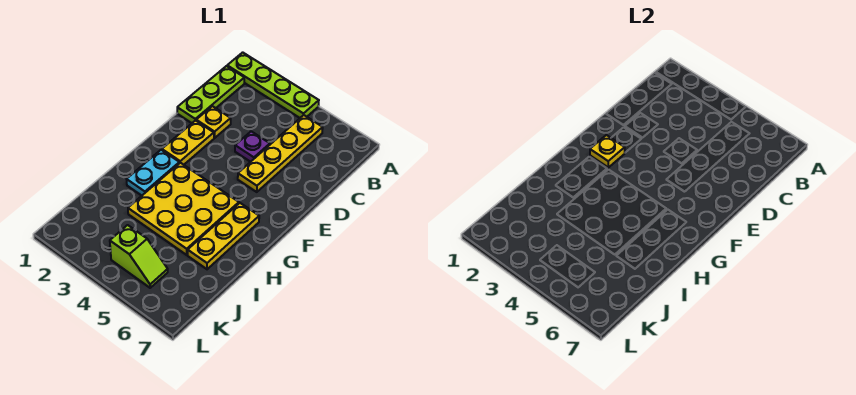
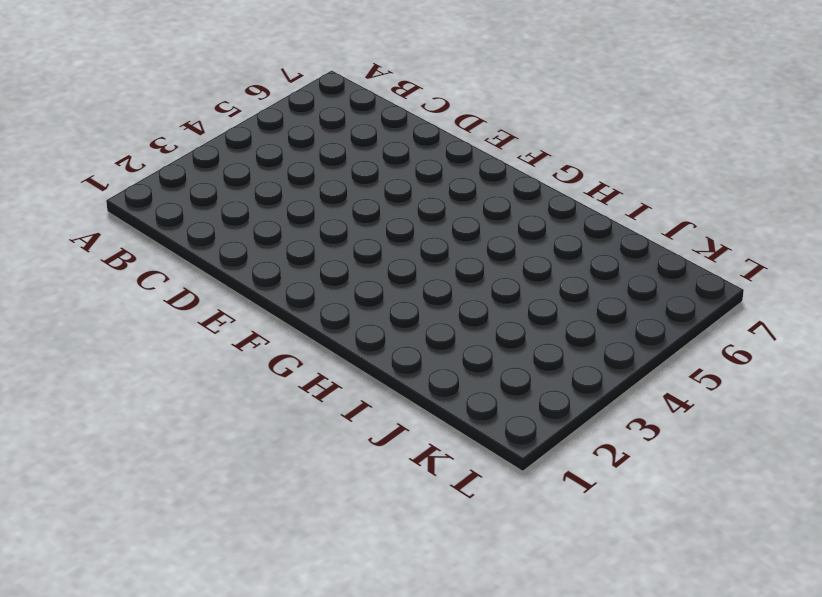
none -> lime 1x4 plate [227,52,319,118]
none -> lime 1x3 plate [177,66,244,123]

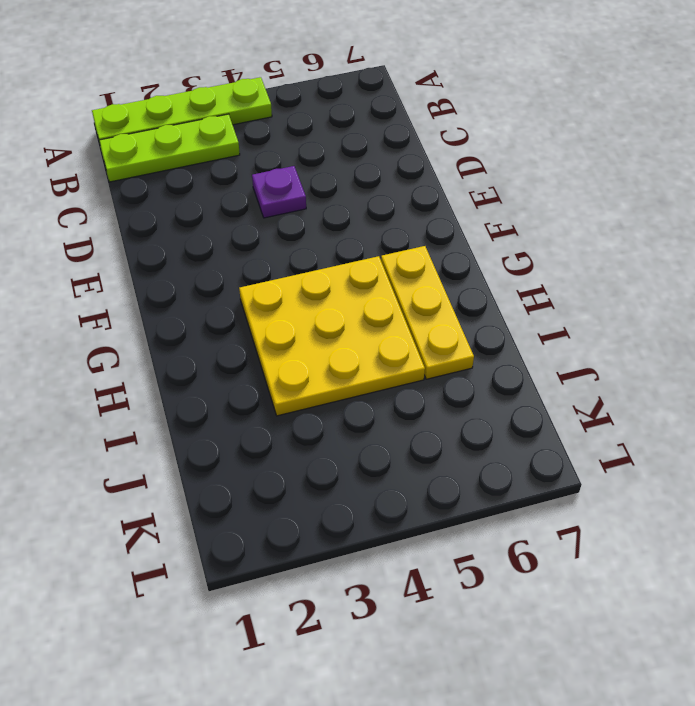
lime 1x3 plate [99,114,240,182] -> lime 1x3 plate turned to [177,66,244,123]
none -> yellow 1x4 plate [238,115,323,192]
none -> yellow 1x1 plate [196,106,231,138]

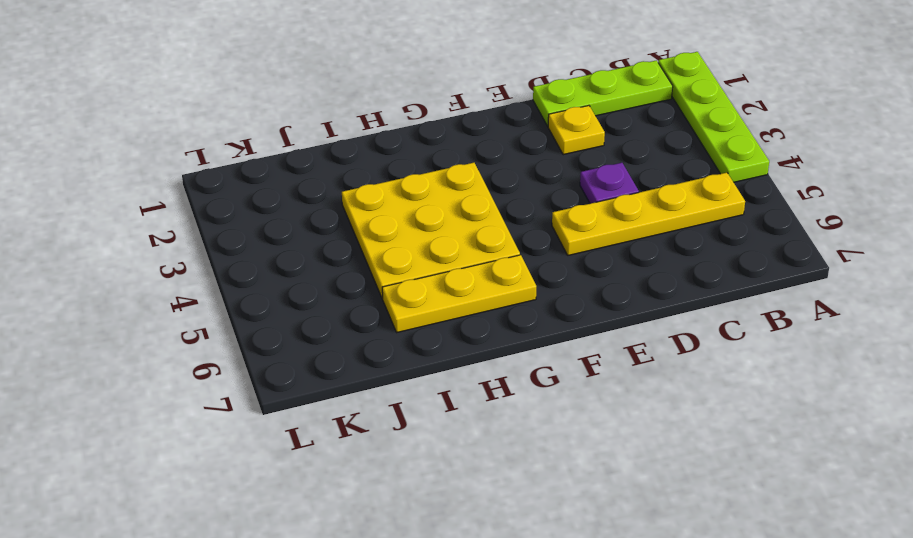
none -> yellow 1x2 plate [162,120,214,165]
none -> cyan 1x2 plate [127,150,179,196]

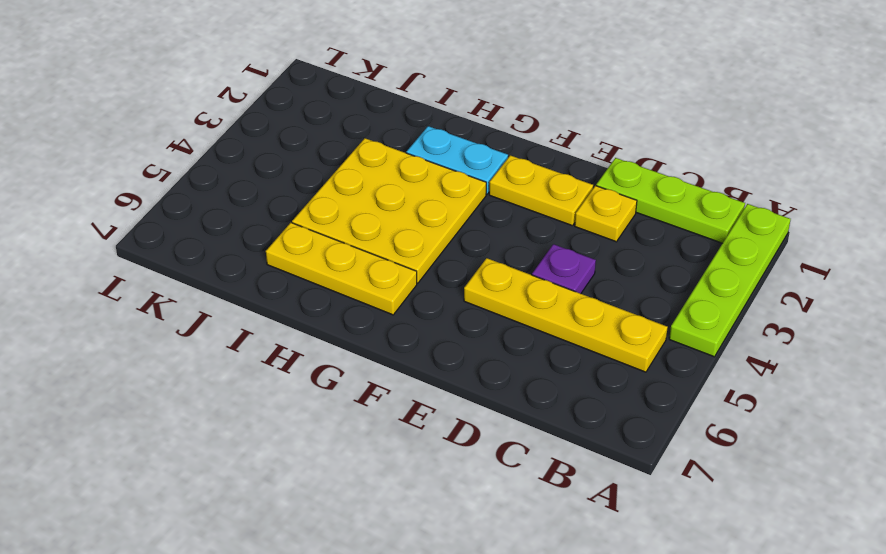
none -> lime 1x2 slope [110,225,168,288]
none -> yellow 1x1 plate [590,135,625,167]

